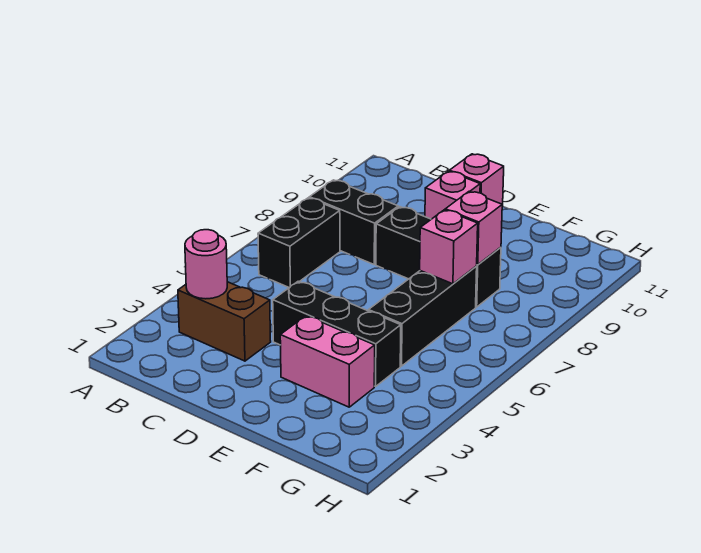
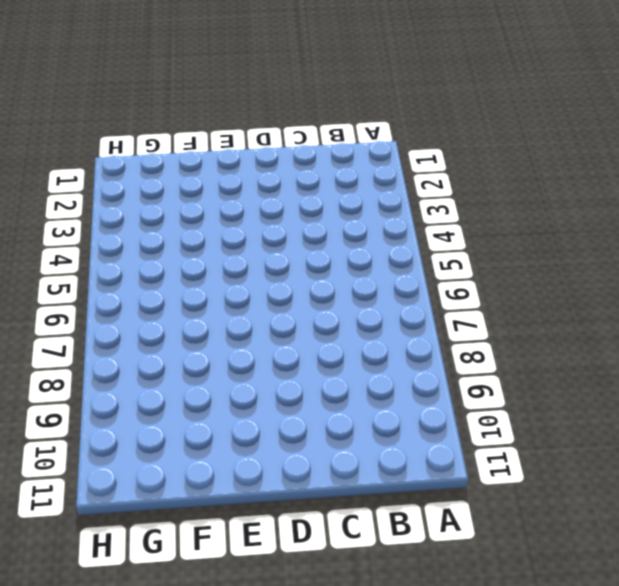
none -> brown 1x2 brick [178,282,271,361]
none -> black 1x2 brick [258,198,340,287]
none -> black 1x2 brick [309,180,398,264]

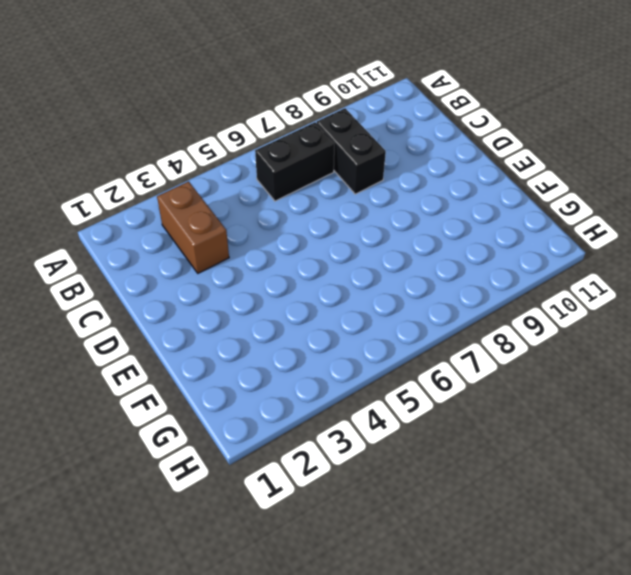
none -> black 1x3 brick [273,281,401,386]
none -> black 1x3 brick [376,207,501,307]
none -> pink 1x1 brick [425,171,480,219]

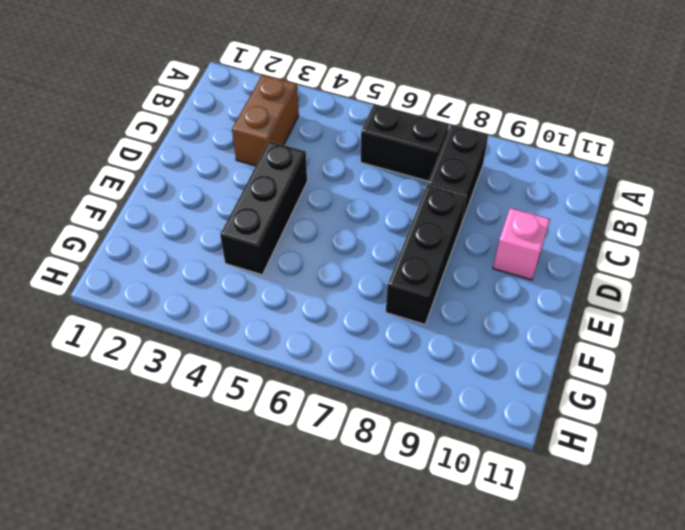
none -> pink 1x1 brick [449,154,504,207]
none -> pink 1x2 brick [280,316,375,407]
none -> black 1x3 brick [368,266,477,366]

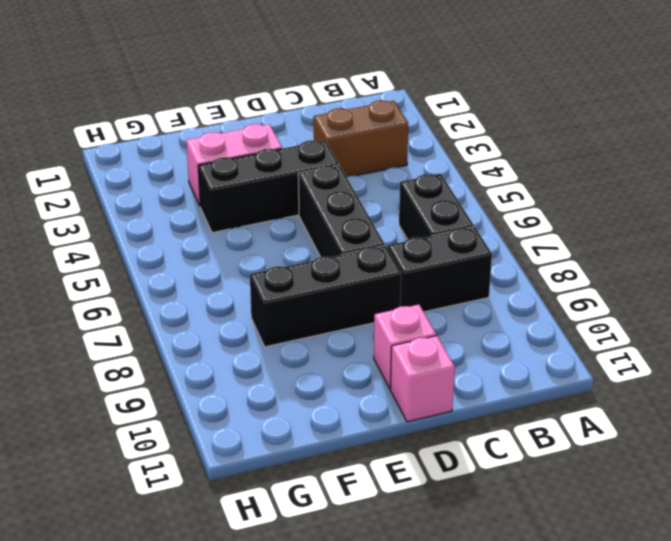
black 1x3 brick [298,165,385,257] -> black 1x3 brick moved to [368,266,477,366]
none -> pink 1x1 round brick [185,230,227,299]
none -> pink 1x1 brick [420,210,478,284]
none -> pink 1x1 brick [445,191,502,265]

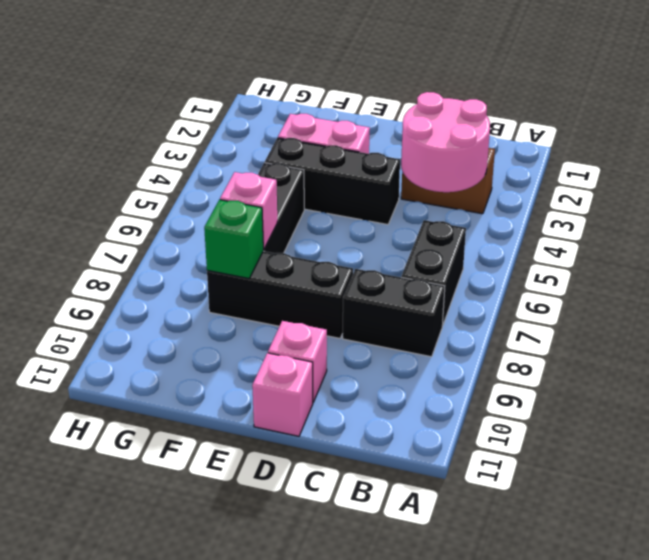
pink 2x2 round brick [401,92,490,192] -> pink 1x1 round brick [185,230,227,299]
green 1x1 brick [204,200,264,278] -> pink 1x1 brick [445,191,502,265]

